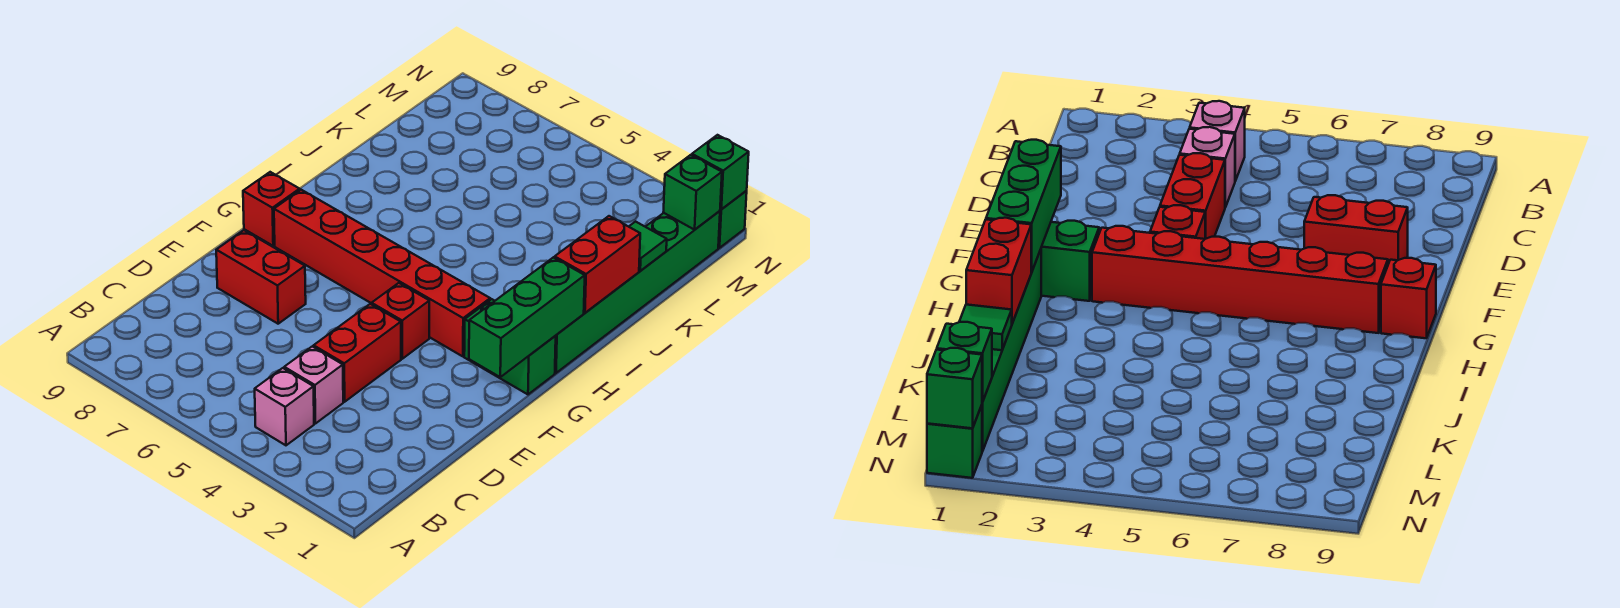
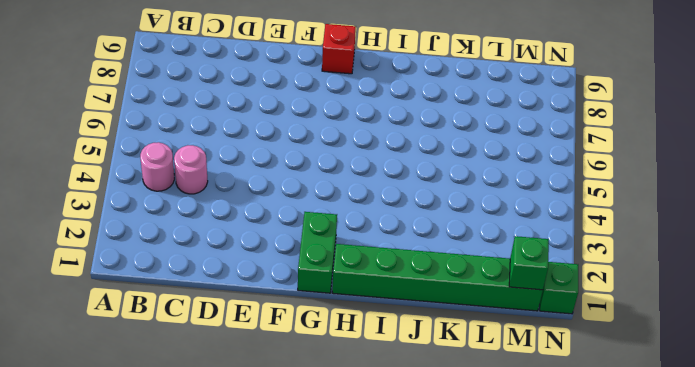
pink 1x1 round brick [140,142,174,191] -> pink 1x1 brick [255,368,314,445]
pink 1x1 round brick [174,145,208,194] -> pink 1x1 brick [284,346,343,424]
none -> red 1x2 brick [314,304,401,402]
none -> red 1x2 brick [216,230,306,324]
none -> red 1x1 brick [372,283,429,359]

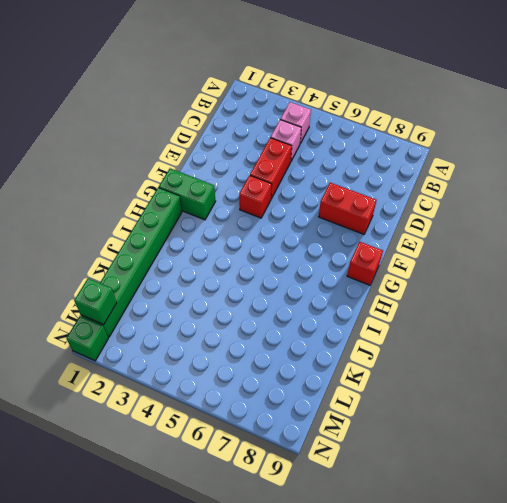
none -> red 1x6 brick [274,190,490,356]
none -> green 1x3 brick [469,257,585,377]
none -> red 1x2 brick [555,216,640,313]

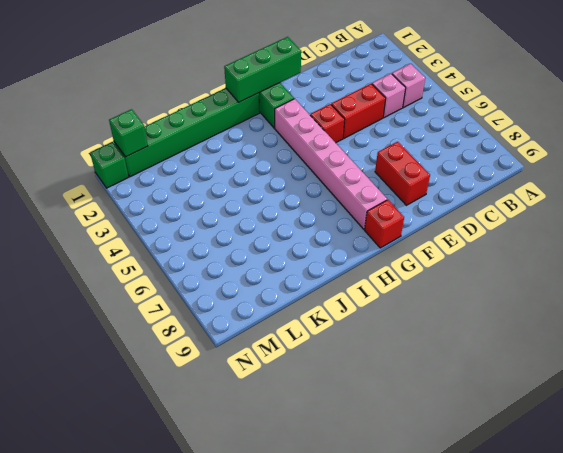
pink 1x6 brick [275,99,387,229] -> red 1x6 brick [274,190,490,356]
none -> red 1x2 brick [555,216,640,313]
none -> green 1x1 tile [629,222,667,271]
none -> green 1x1 brick [692,135,749,209]

